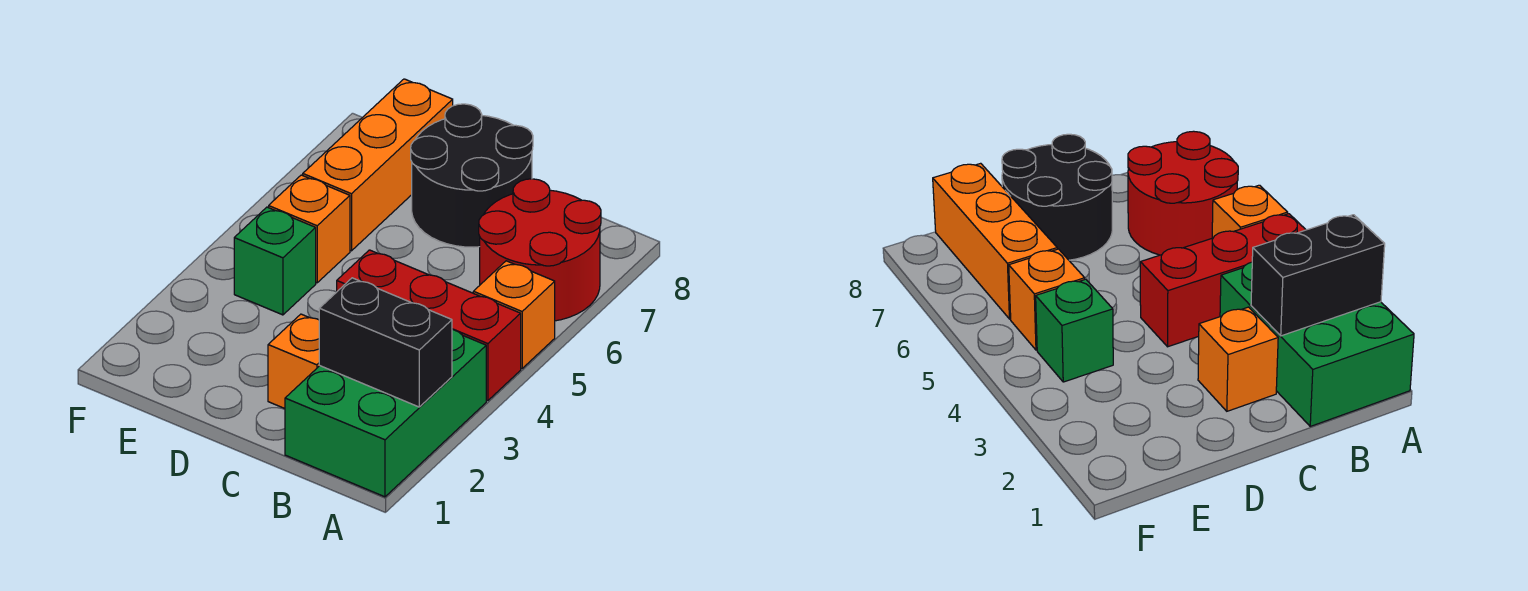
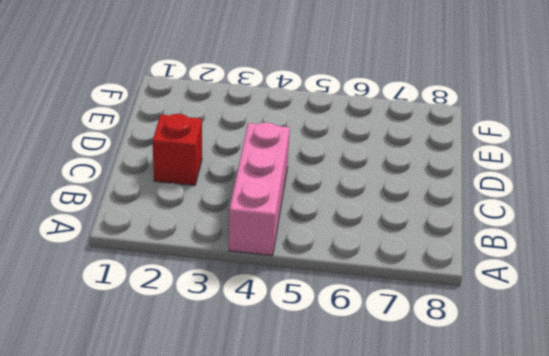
pink 1x3 brick [229,123,290,256] -> red 1x3 brick [337,250,521,401]
red 1x1 brick [152,114,202,185] -> orange 1x1 brick [268,314,320,408]
none -> green 2x3 brick [285,329,486,497]
none -> orange 1x1 brick [473,261,555,368]

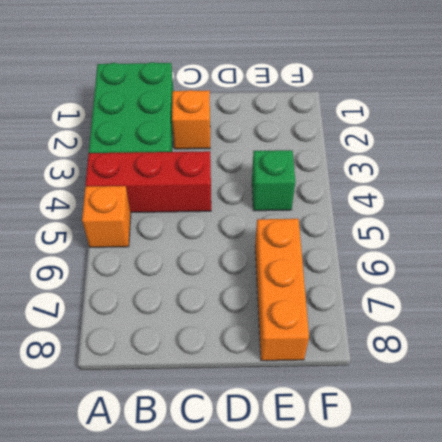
none -> red 2x2 round brick [479,179,601,321]
none -> black 2x2 round brick [411,104,533,247]

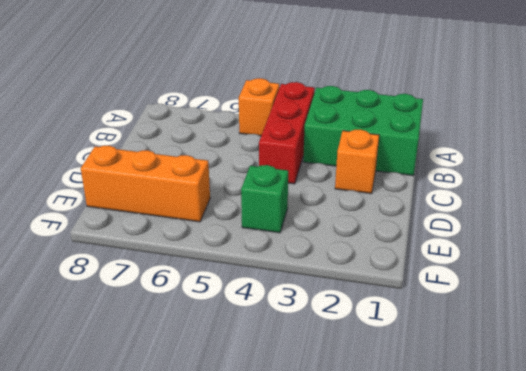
none -> red 2x2 round brick [479,179,601,321]
none -> black 2x2 round brick [411,104,533,247]

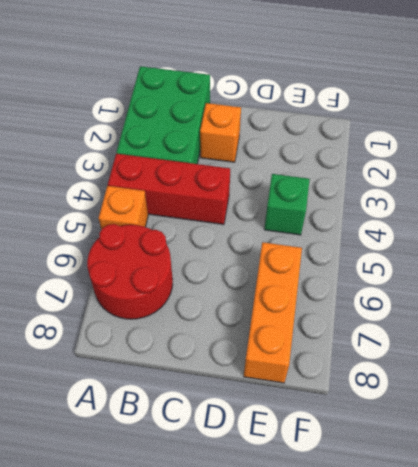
none -> black 2x2 round brick [411,104,533,247]
none -> orange 1x1 brick [269,175,350,283]

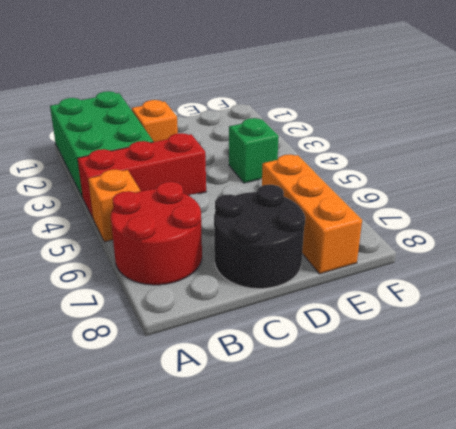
none -> orange 1x1 brick [269,175,350,283]
none -> black 1x2 brick [319,278,452,407]

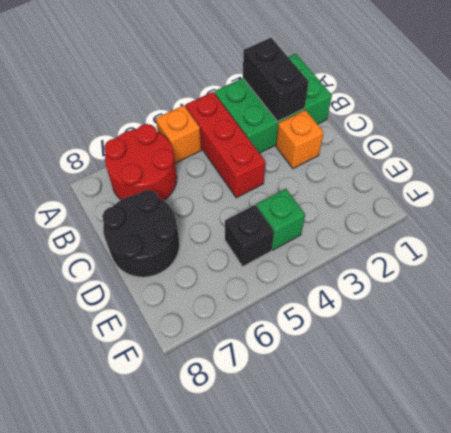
black 1x1 brick [225,205,274,267] -> orange 1x1 brick [269,175,350,283]
none -> orange 1x3 brick [303,79,453,251]

